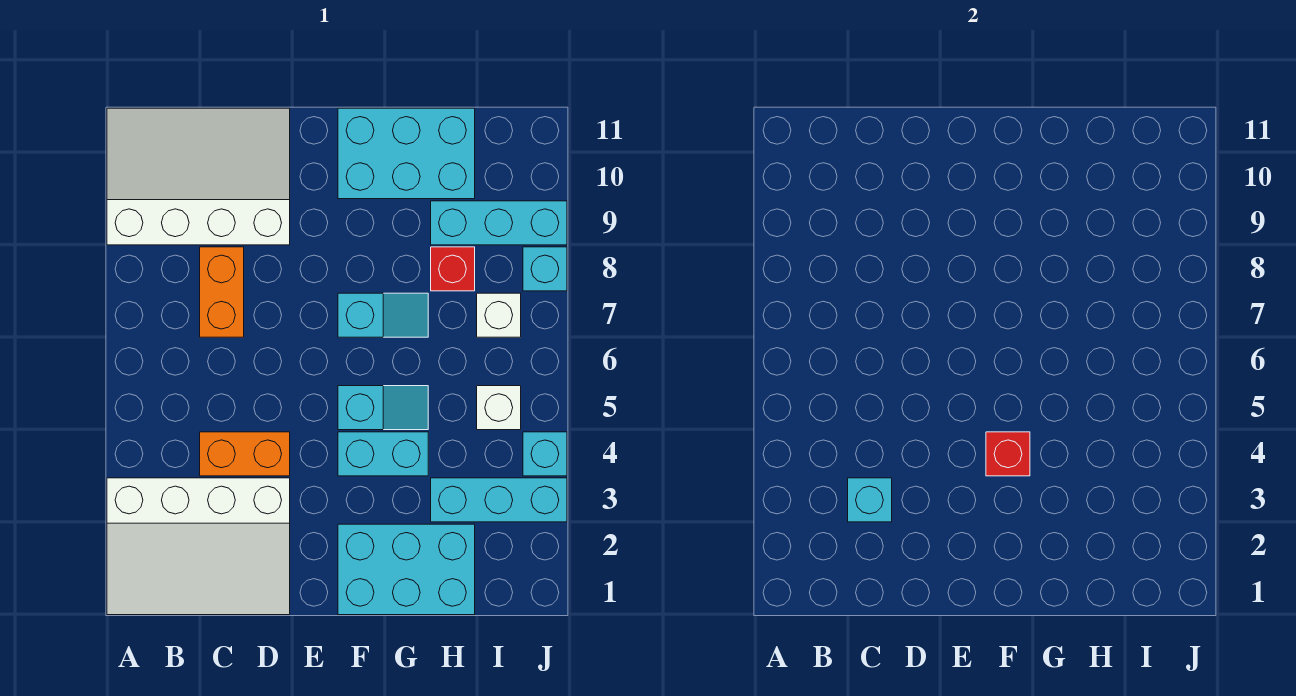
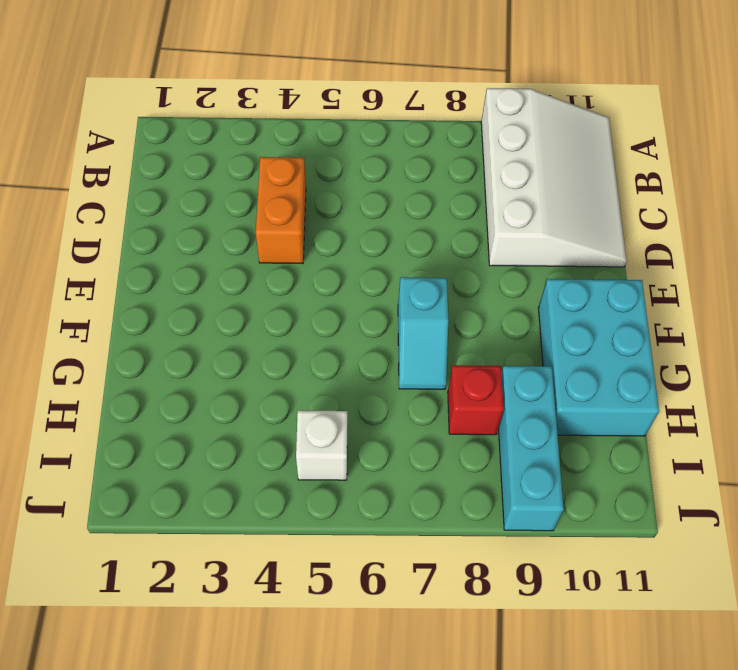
none -> white 3x4 slope [107,478,290,615]
none -> orange 1x2 brick [200,247,244,337]
none -> cyan 2x3 brick [338,524,475,615]

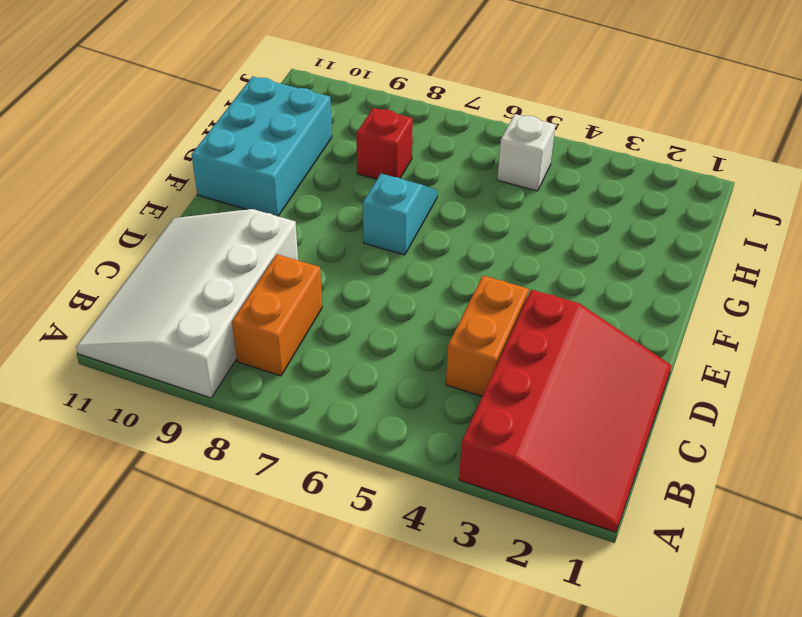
red 3x4 slope [459,289,672,532] -> white 3x4 slope [107,478,290,615]
orange 1x2 brick [232,254,322,376] -> orange 1x2 brick turned to [200,247,244,337]
none -> cyan 2x3 brick [338,524,475,615]
none -> cyan 1x2 brick [338,432,428,476]
none -> cyan 1x2 slope [338,386,428,430]

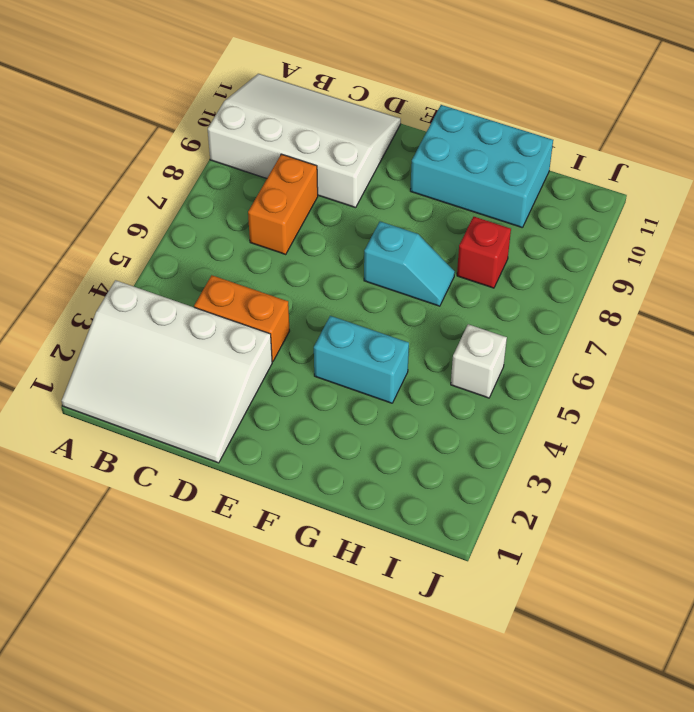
none -> cyan 2x3 brick [338,524,475,615]
none -> cyan 1x2 slope [338,386,428,430]
none -> cyan 1x3 brick [431,478,567,522]

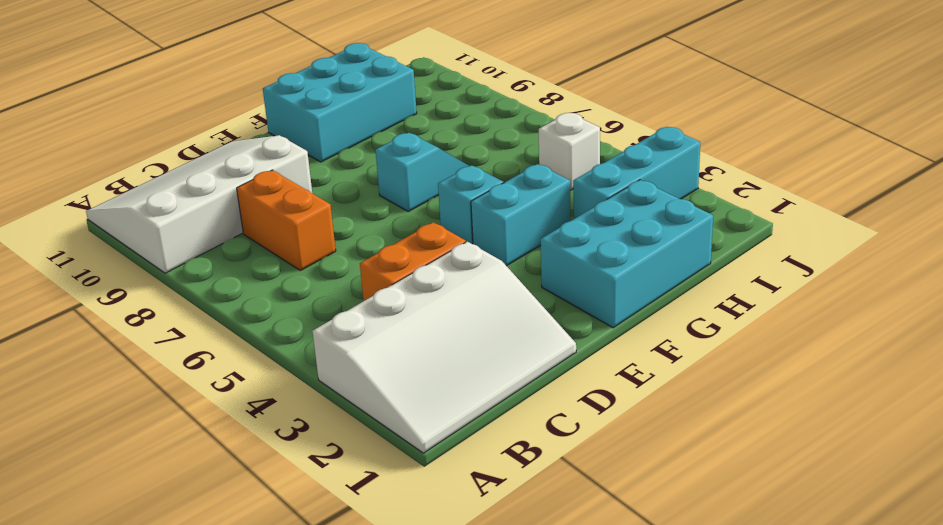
none -> red 1x1 brick [431,247,475,291]
none -> cyan 1x3 brick [431,201,567,245]
none -> white 1x1 brick [477,293,521,337]

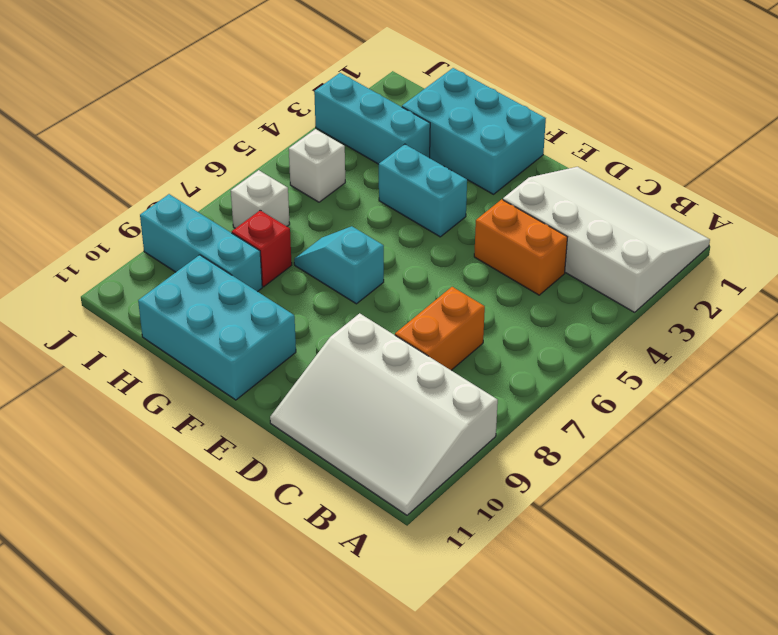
none -> cyan 1x2 slope [338,386,428,430]
none -> cyan 1x1 brick [523,432,567,476]
none -> cyan 1x1 brick [523,247,567,291]

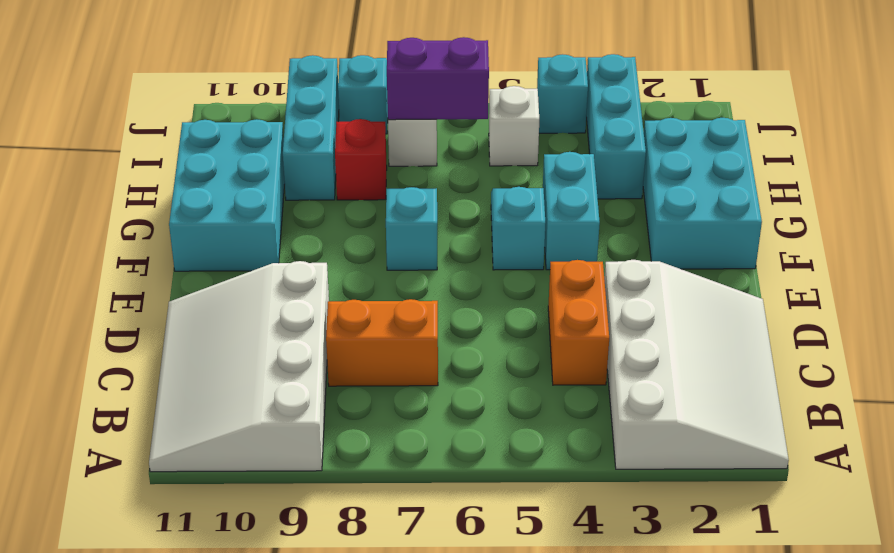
purple 1x2 brick [387,37,489,120] -> none
none -> cyan 1x1 brick [848,478,892,522]
none -> red 1x1 brick [986,432,1030,476]

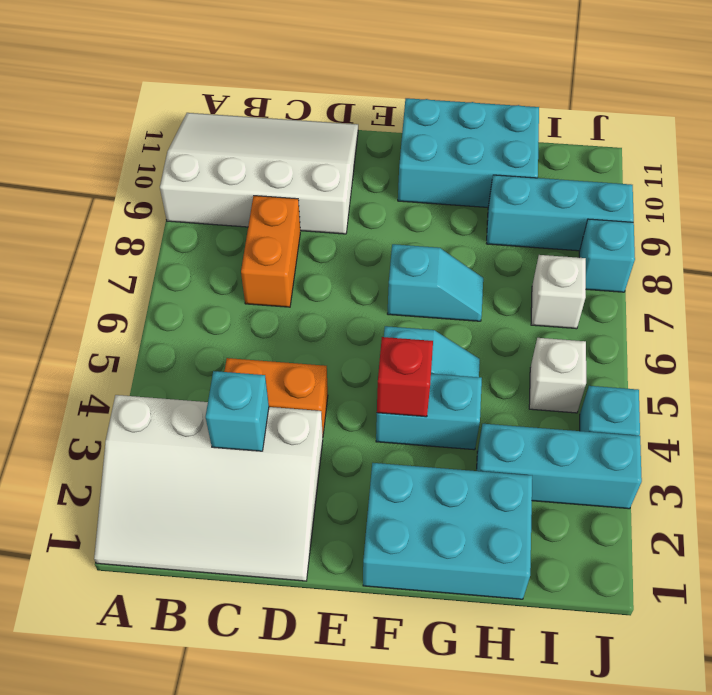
none -> red 1x1 brick [431,247,475,291]

